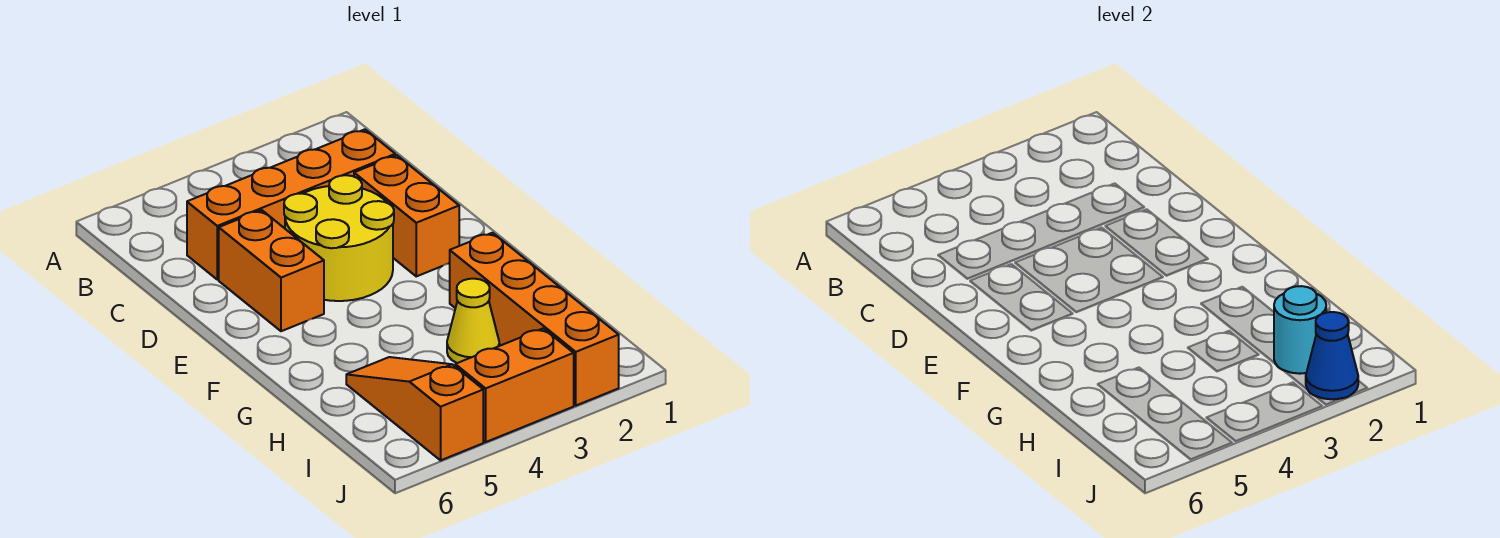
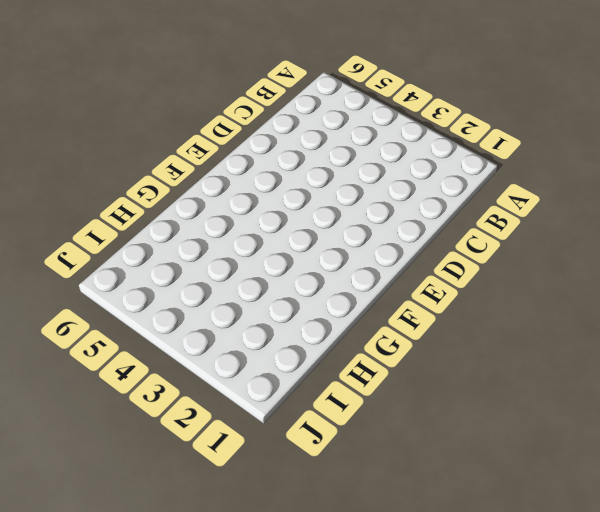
none -> orange 1x4 brick [187,129,395,280]
none -> orange 1x2 brick [354,155,459,276]

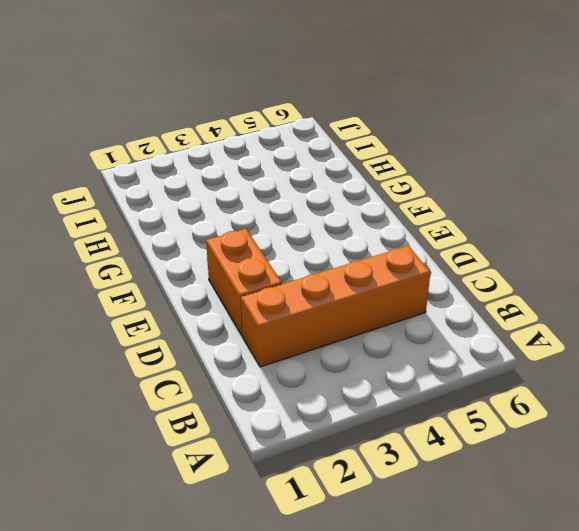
none -> yellow 2x2 round brick [284,175,394,301]
none -> orange 1x2 brick [219,210,324,331]

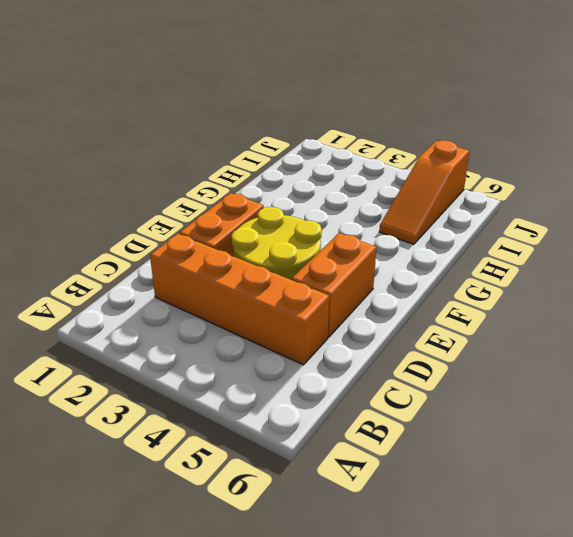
none -> orange 1x4 brick [450,233,619,405]
none -> yellow 1x1 cone [447,279,499,363]

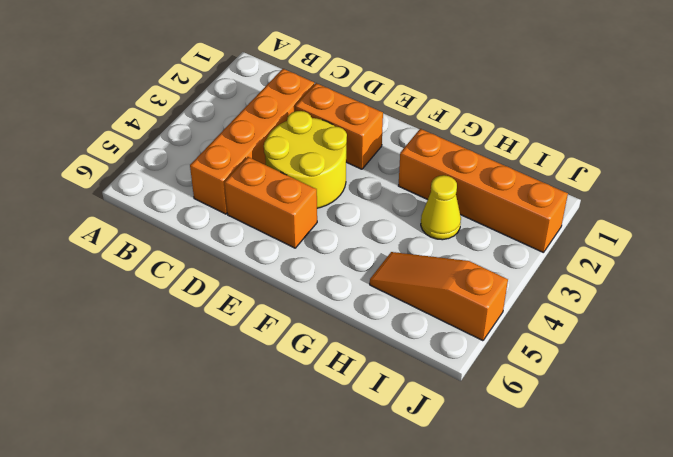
none -> orange 1x2 brick [455,329,574,442]
none -> cyan 1x1 round brick [1274,286,1326,374]

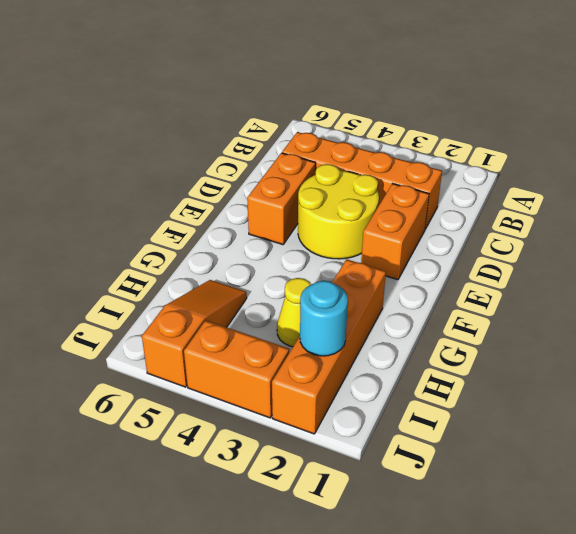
none -> blue 1x1 cone [1306,312,1358,399]

